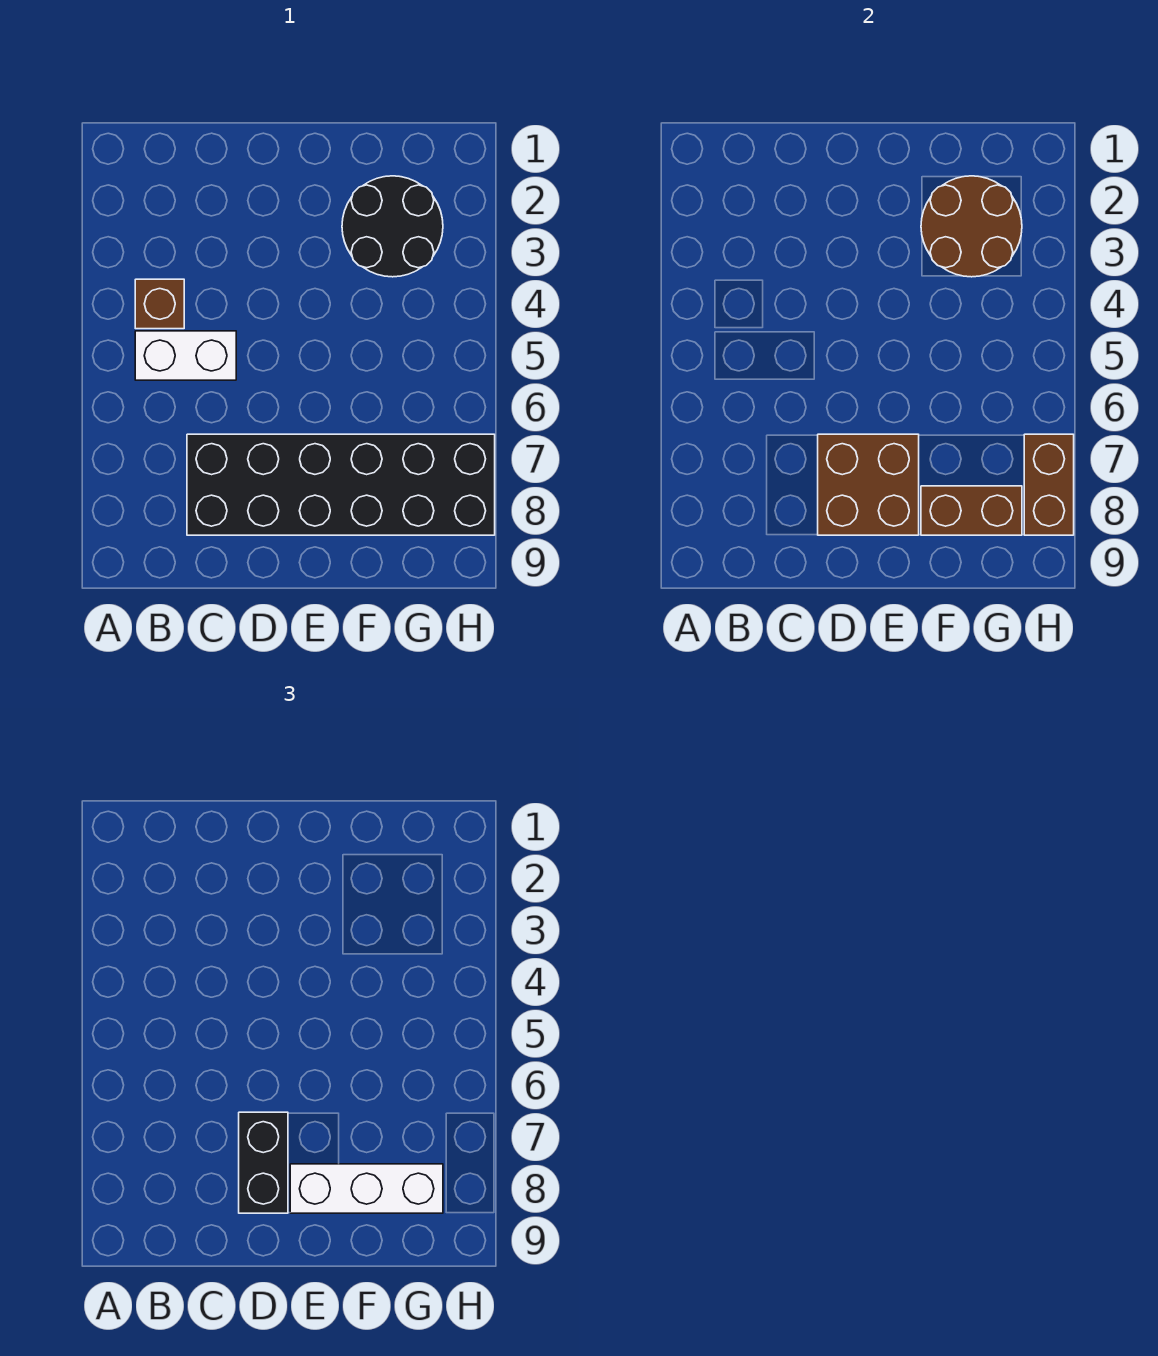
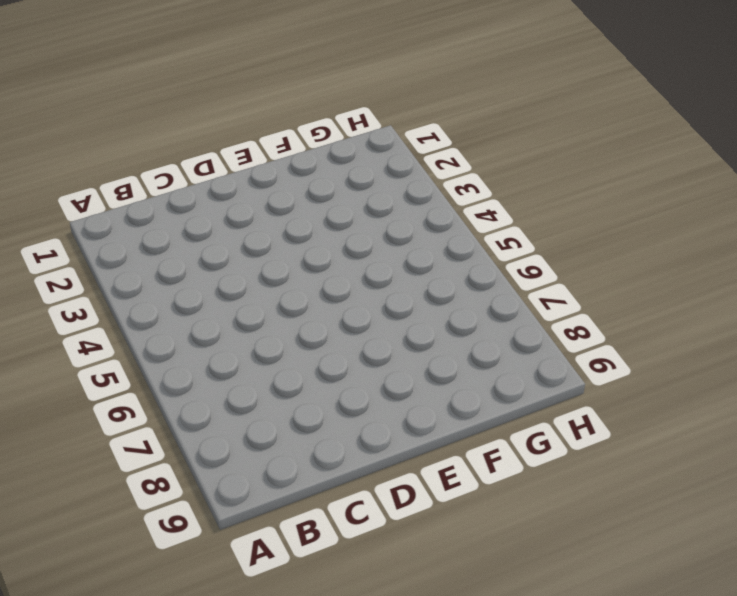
none -> brown 1x1 brick [135,279,184,329]
none -> white 1x2 brick [135,331,236,380]

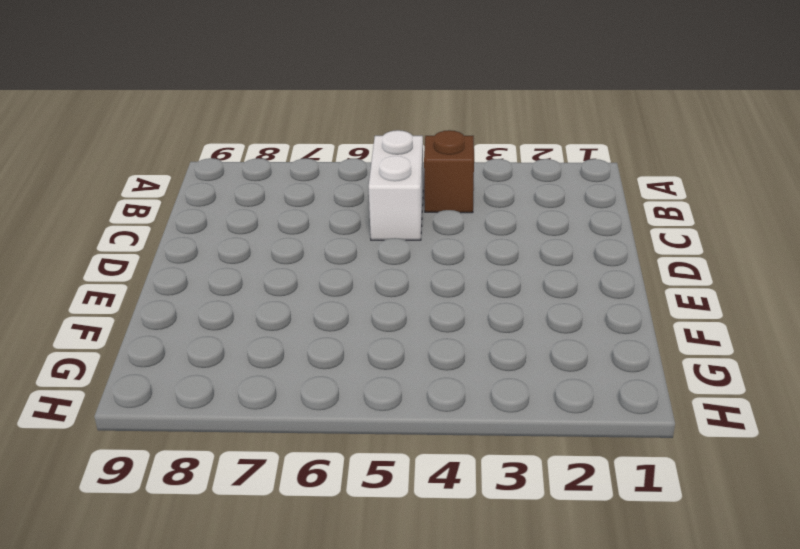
none -> black 2x6 brick [187,434,495,535]
none -> black 2x2 round brick [342,176,443,277]

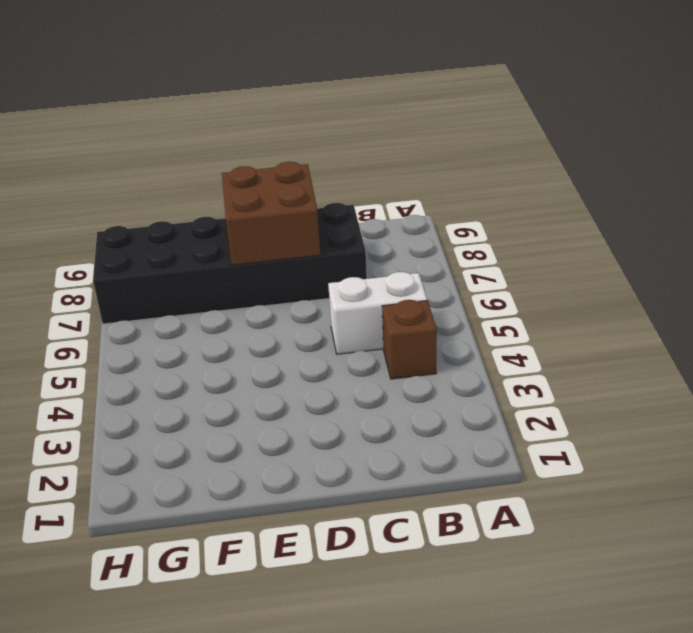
none -> black 2x2 round brick [342,176,443,277]
none -> brown 2x2 round brick [921,176,1022,277]

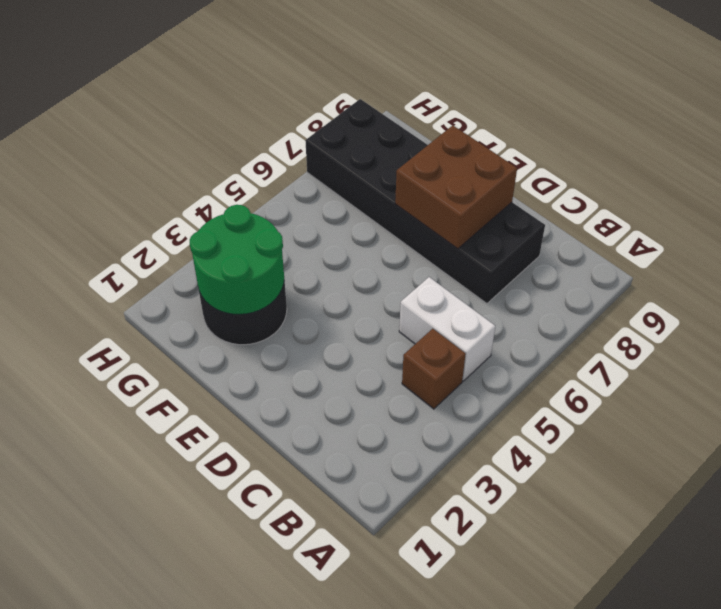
green 2x2 round brick [190,205,284,314] -> brown 2x2 round brick [921,176,1022,277]
none -> brown 1x2 brick [921,486,1022,535]
none -> brown 1x2 brick [1024,434,1074,535]

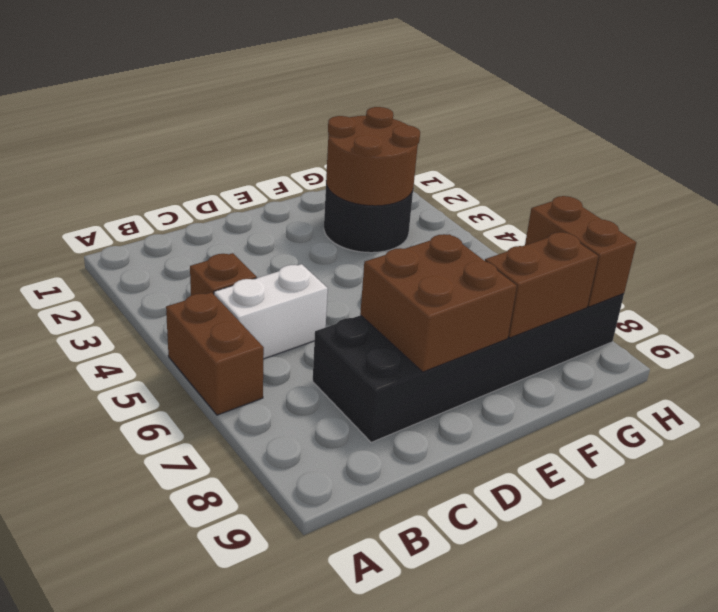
brown 1x2 brick [166,292,264,415] -> none
none -> black 1x2 brick [239,1112,288,1213]
none -> white 1x3 brick [290,1164,443,1213]

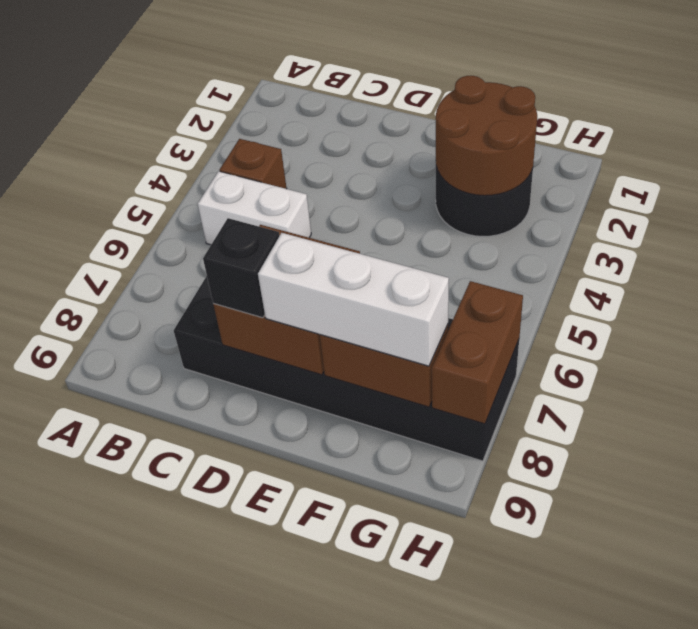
black 1x1 brick [203,218,279,318] -> black 1x2 brick [239,1112,288,1213]

